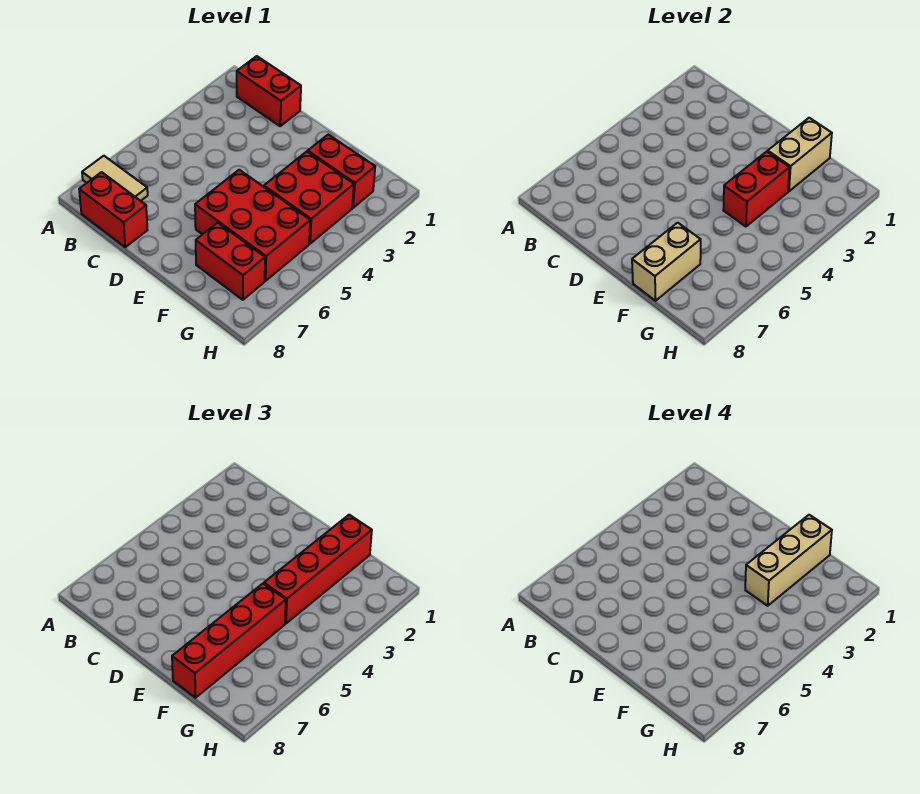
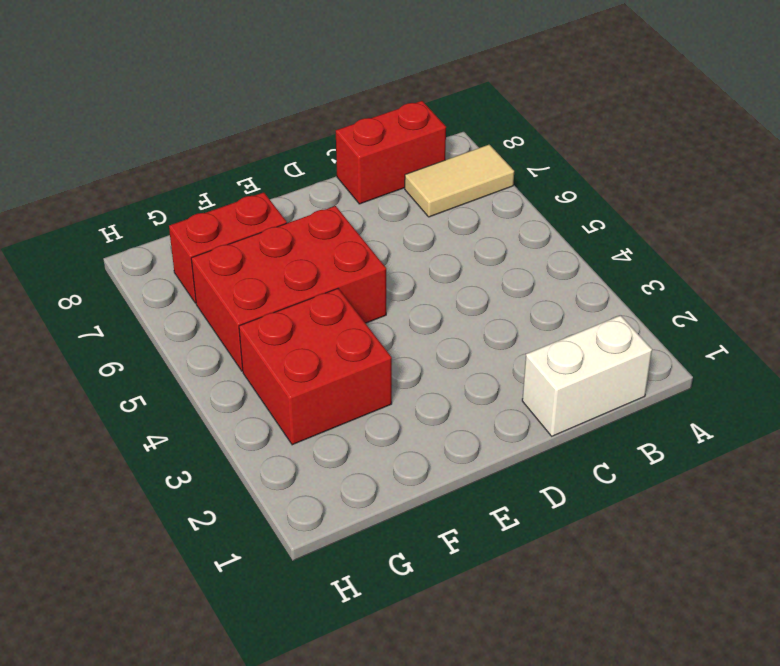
white 1x2 brick [522,315,652,436] -> red 1x2 brick [237,56,301,126]
none -> red 1x2 brick [308,135,375,208]
none -> tan 1x2 brick [768,118,832,191]
none -> red 1x2 brick [723,152,790,226]

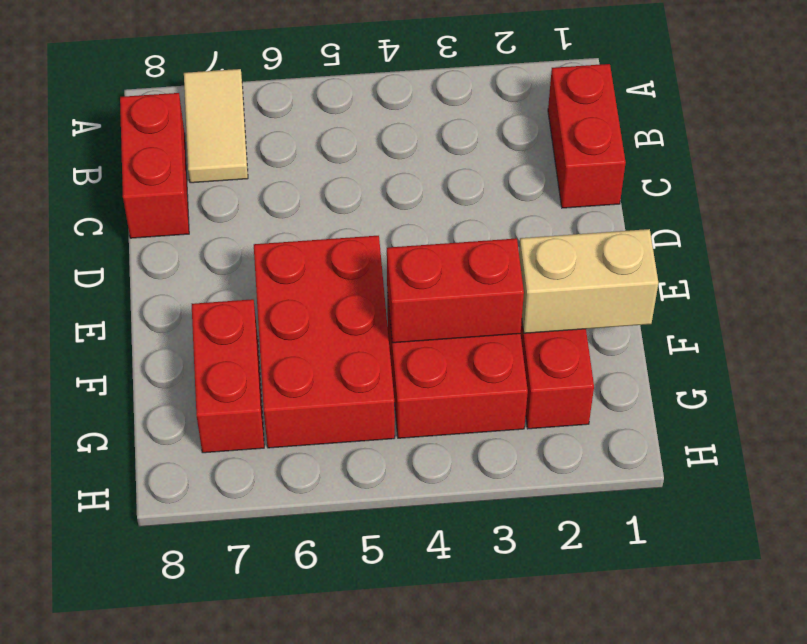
none -> tan 1x2 brick [632,223,701,301]
none -> red 1x4 brick [264,515,372,623]
none -> red 1x4 brick [172,584,286,698]

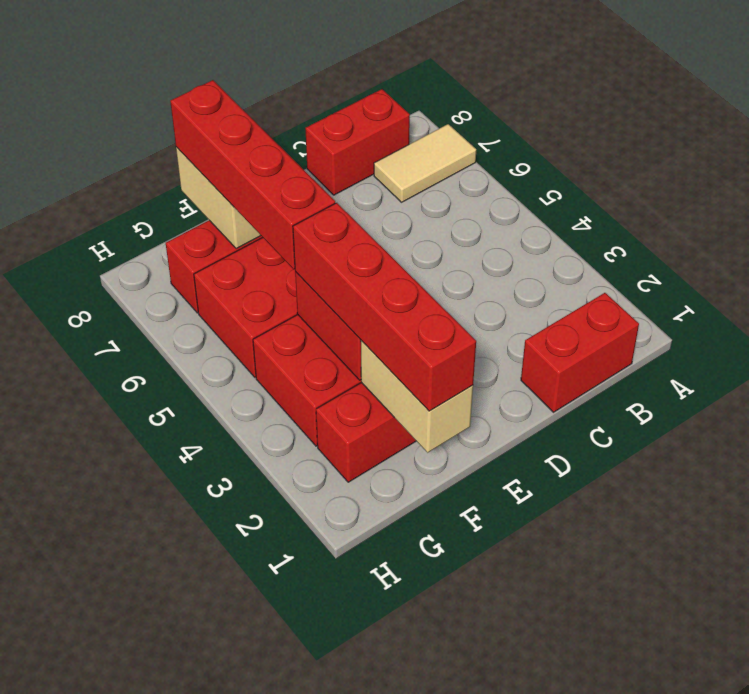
none -> tan 1x3 brick [745,515,832,606]

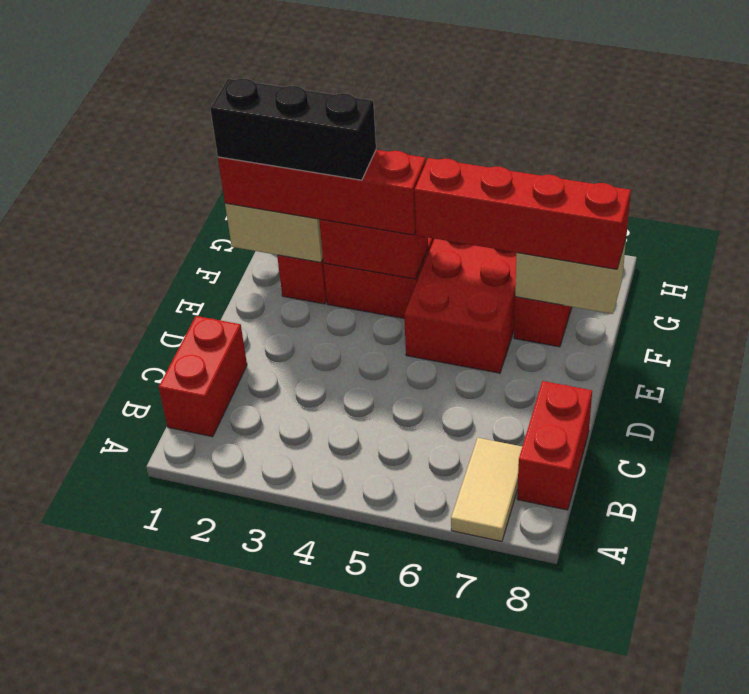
black 1x3 brick [210,78,376,180] -> tan 1x3 brick [745,515,832,606]

